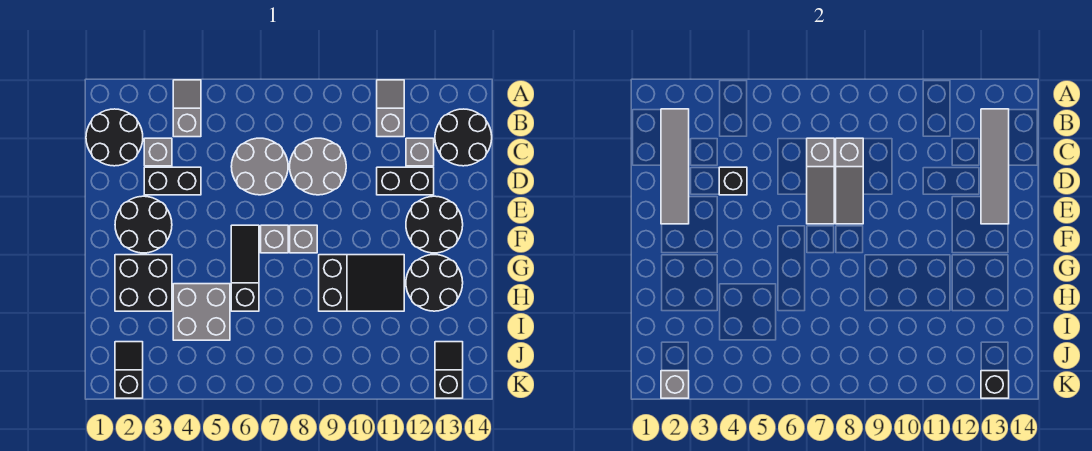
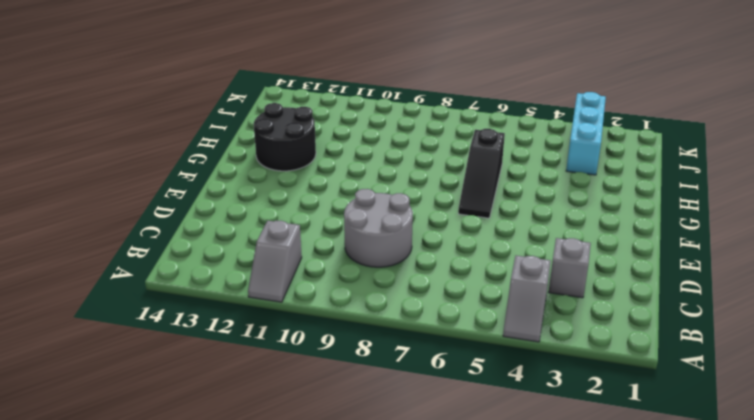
cyan 1x3 brick [566,92,606,175] -> none
none -> black 2x2 round brick [86,109,143,166]
none -> black 2x2 round brick [435,109,492,166]
none -> grey 2x2 round brick [231,138,288,195]

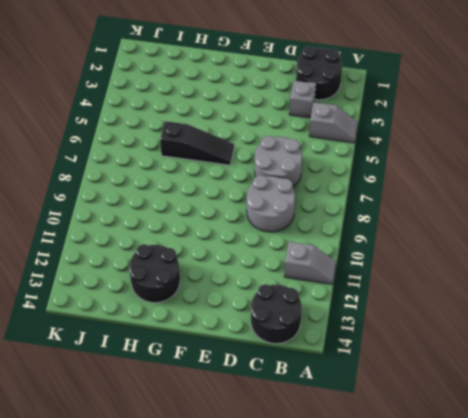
none -> grey 1x1 brick [406,138,434,166]
none -> black 1x2 brick [144,167,201,195]
none -> black 1x2 brick [377,167,434,195]

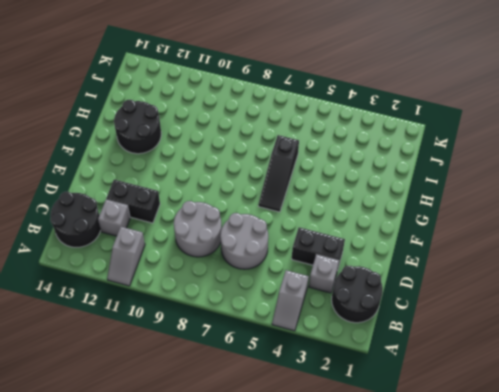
none -> black 2x2 round brick [115,196,172,253]
none -> black 2x2 round brick [406,196,463,253]
none -> grey 1x1 brick [261,225,288,253]

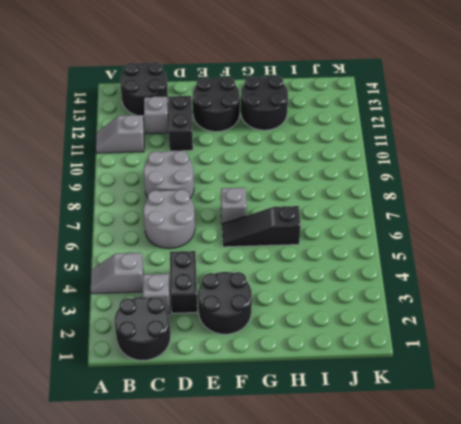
none -> grey 1x1 brick [290,225,317,253]
none -> black 2x2 brick [115,255,172,311]
none -> black 2x3 slope [319,255,404,311]

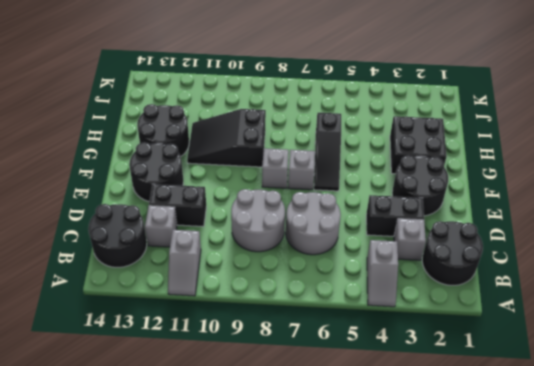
none -> grey 2x2 brick [173,284,230,340]
none -> black 1x2 slope [115,342,143,398]
none -> black 1x2 slope [435,342,463,398]

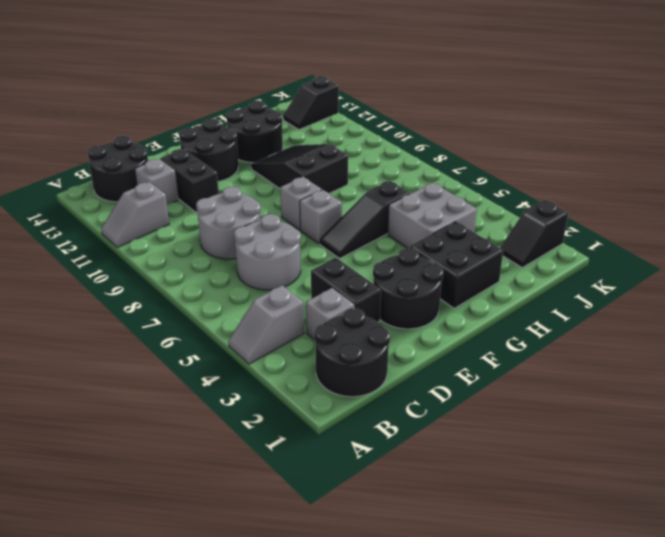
none -> grey 1x4 tile [661,109,689,224]
none -> grey 1x4 tile [981,109,1009,224]
none -> grey 1x3 slope [807,138,834,224]

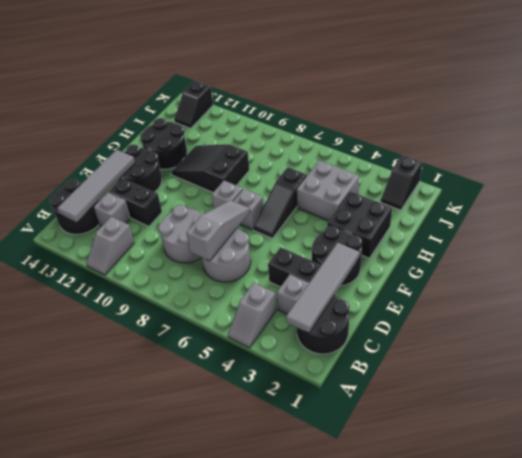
none -> grey 1x3 slope [836,138,863,224]
none -> black 1x1 brick [719,167,747,195]
none -> grey 1x1 brick [661,371,689,398]

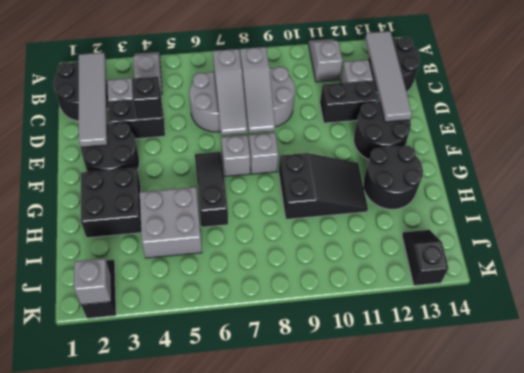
none -> black 1x1 brick [981,371,1009,398]

